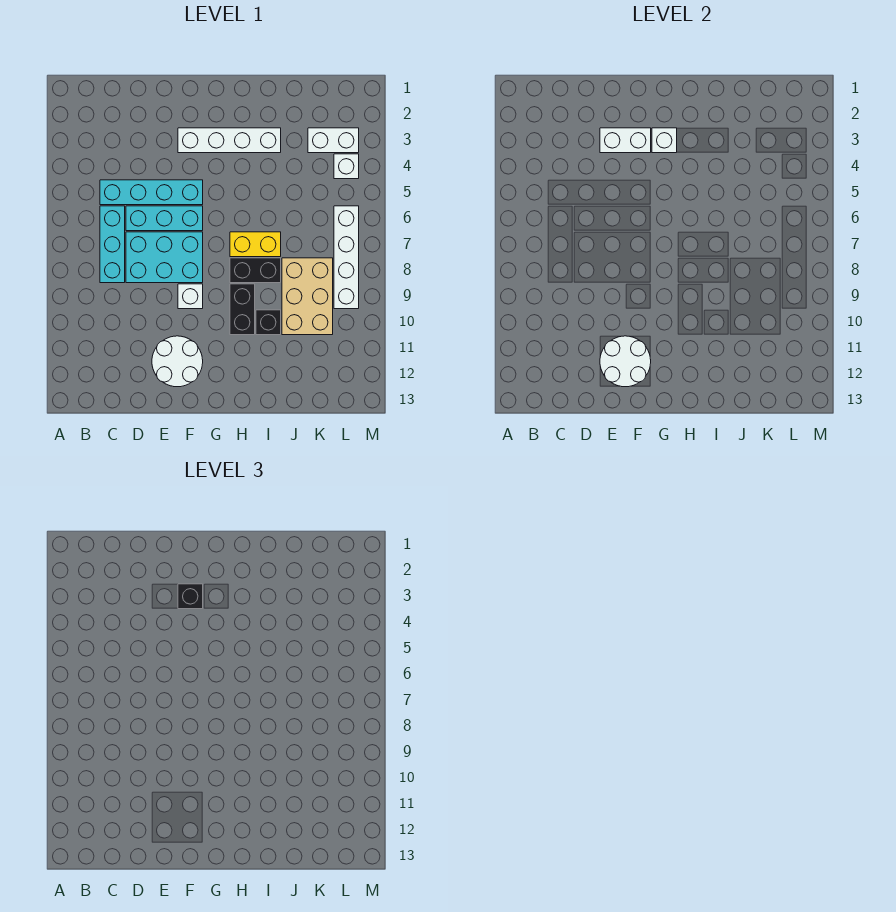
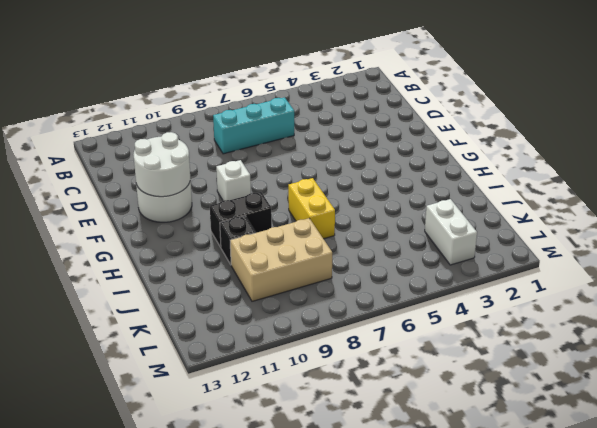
none -> cyan 1x4 brick [100,180,203,205]
none -> cyan 1x3 brick [126,206,203,231]
none -> cyan 2x3 brick [126,232,203,283]

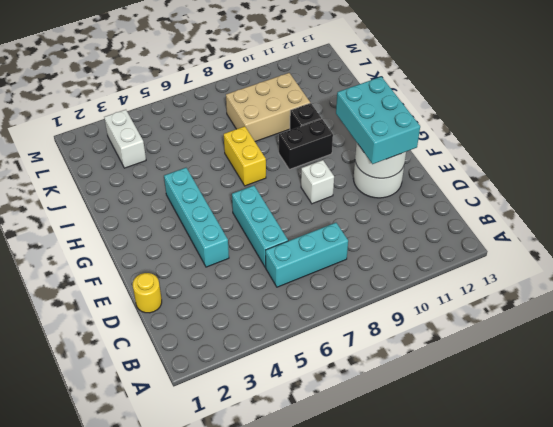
yellow 1x1 round brick [133,273,162,313] -> none
cyan 1x4 brick [164,168,229,267] -> cyan 1x4 brick moved to [100,180,203,205]
cyan 2x3 brick [336,77,420,164] -> cyan 2x3 brick moved to [126,232,203,283]
none -> white 1x4 brick [178,128,281,153]
none -> black 1x2 brick [230,258,281,283]
none -> white 1x1 brick [334,154,359,179]

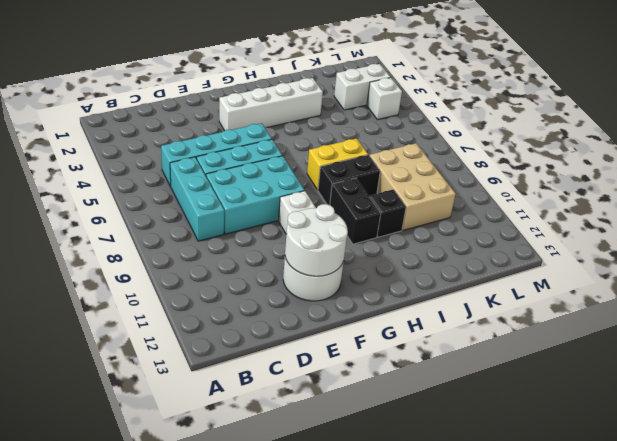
none -> white 1x4 brick [334,206,359,309]
none -> white 1x2 brick [600,128,651,153]
none -> white 1x1 brick [652,128,677,153]

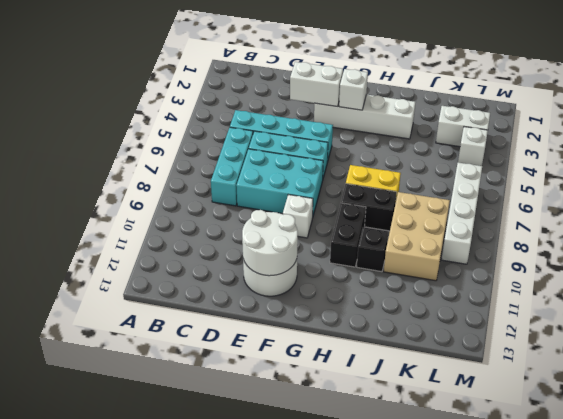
none -> black 1x1 brick [178,584,203,609]

